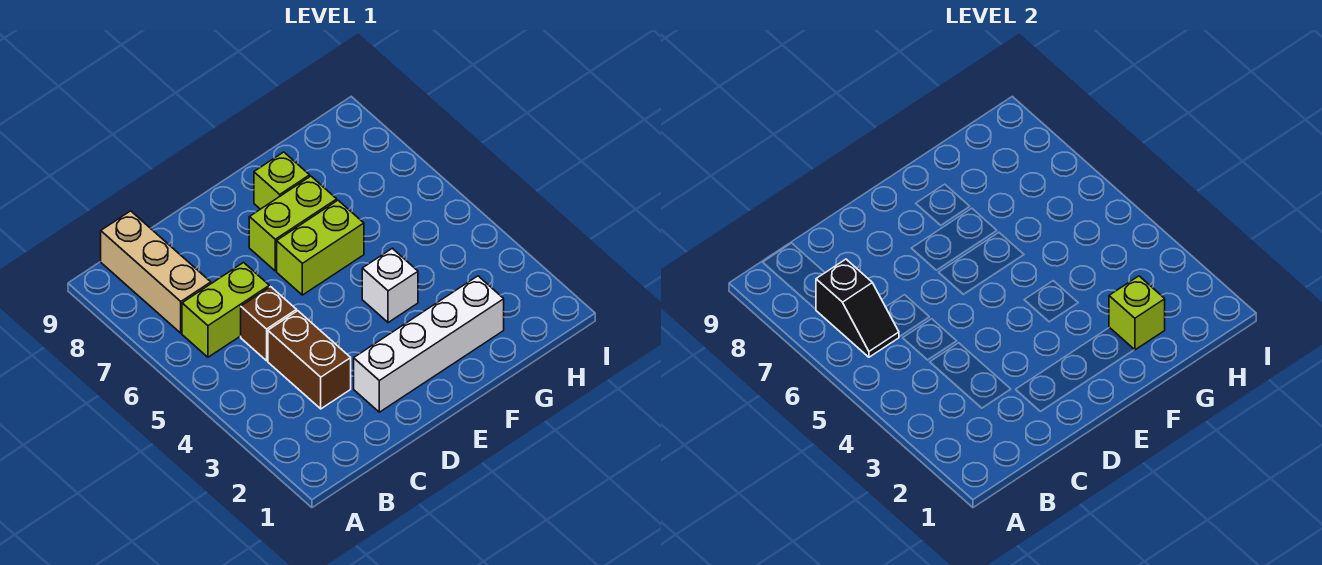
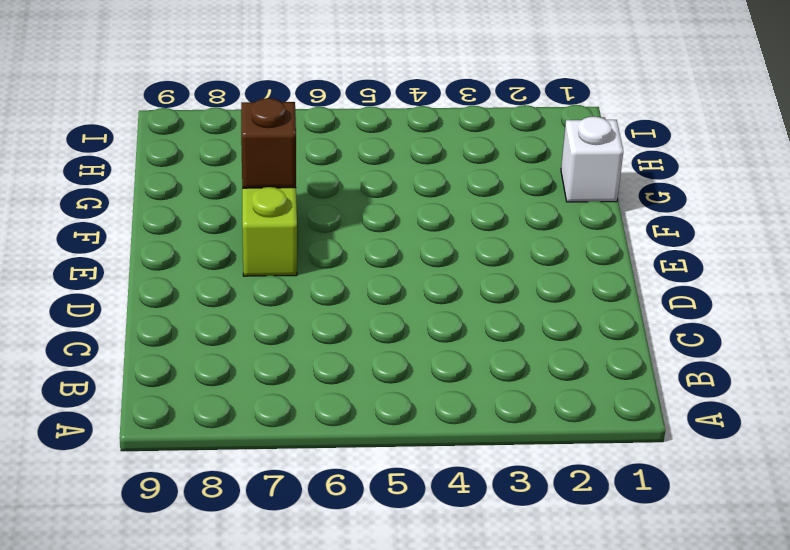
brown 1x1 brick [241,98,296,188] -> brown 1x1 brick moved to [241,287,297,361]
white 1x1 brick [561,116,623,202] -> white 1x1 brick moved to [362,248,418,323]
none -> lime 1x2 brick [182,263,269,357]
none -> tan 1x3 brick [101,211,211,333]

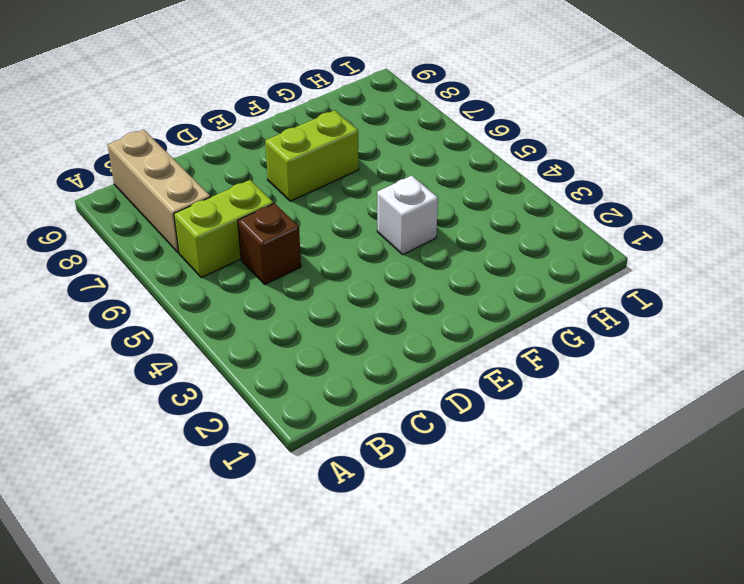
none -> brown 1x2 brick [268,311,351,409]
none -> white 1x4 brick [354,276,504,412]

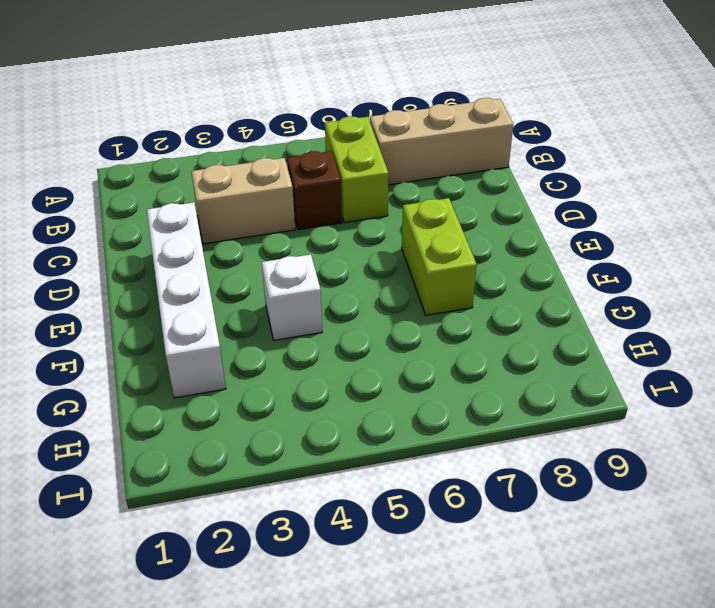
tan 1x2 brick [191,158,295,244] -> brown 1x2 brick [268,311,351,409]
none -> lime 1x2 brick [277,200,364,295]
none -> lime 1x1 brick [254,152,310,209]

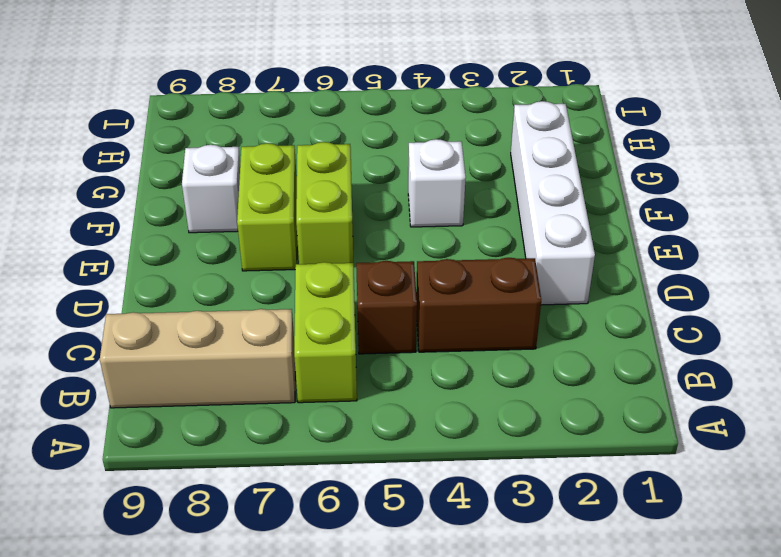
white 1x1 brick [182,145,240,233] -> lime 1x1 brick [254,152,310,209]
none -> black 1x2 slope [816,259,899,357]
none -> lime 1x1 brick [1109,276,1165,350]

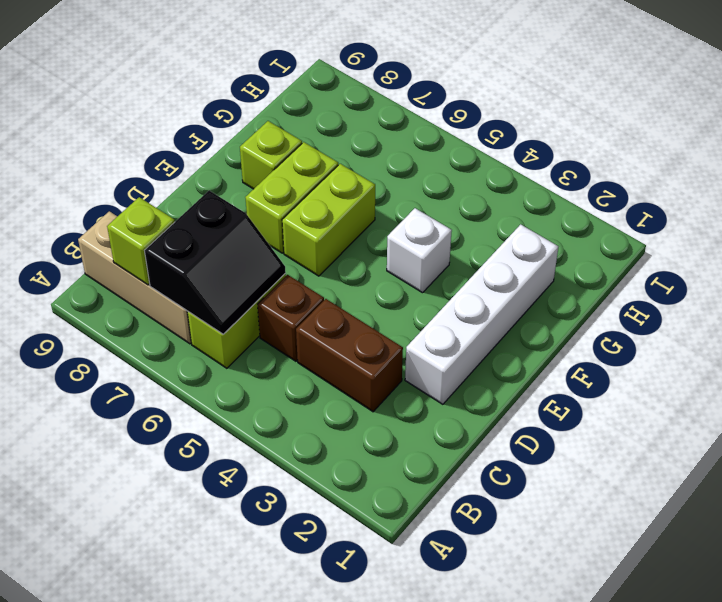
black 2x2 slope [145,191,286,334] -> black 1x2 slope [816,259,899,357]
lime 1x1 brick [107,197,175,285] -> lime 1x1 brick moved to [1109,276,1165,350]

